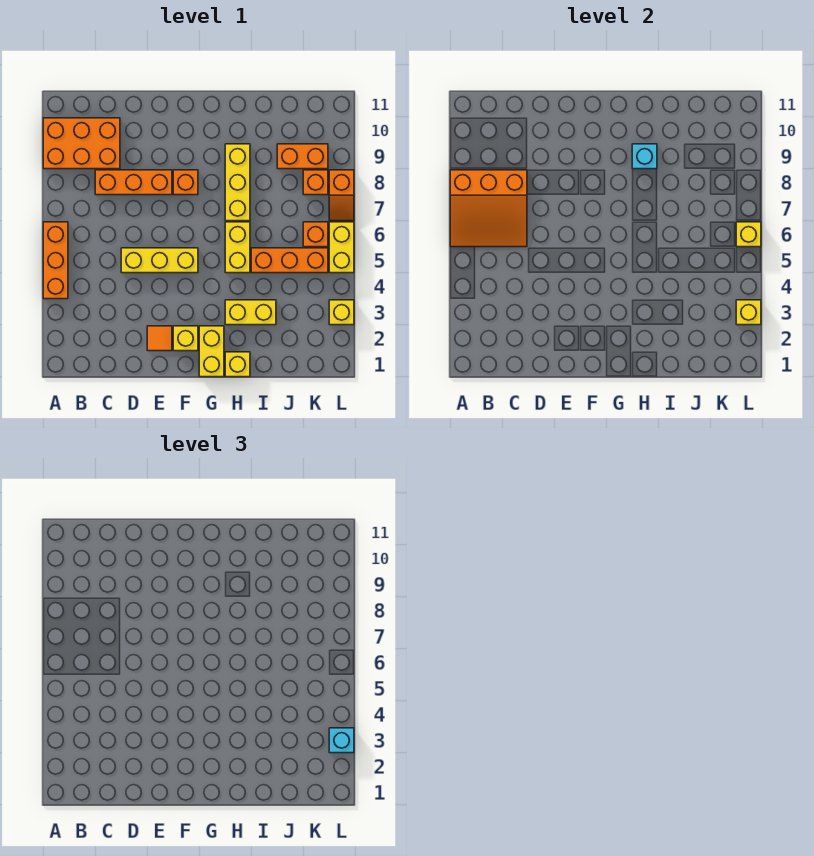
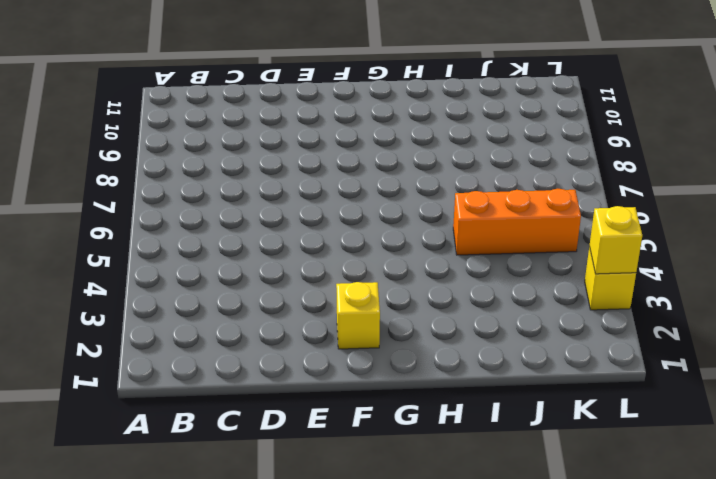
none -> orange 1x3 brick [43,222,68,299]
none -> orange 2x3 brick [43,118,120,169]
none -> orange 1x3 brick [95,170,172,195]

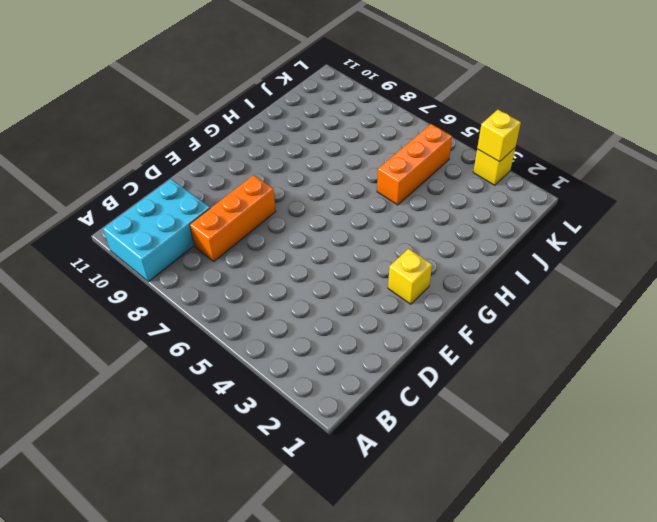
cyan 2x3 brick [103,179,210,282] -> orange 2x3 brick [43,118,120,169]
none -> orange 1x3 brick [43,222,68,299]
none -> yellow 1x3 brick [121,248,198,273]
none -> orange 1x1 tile [147,326,172,351]

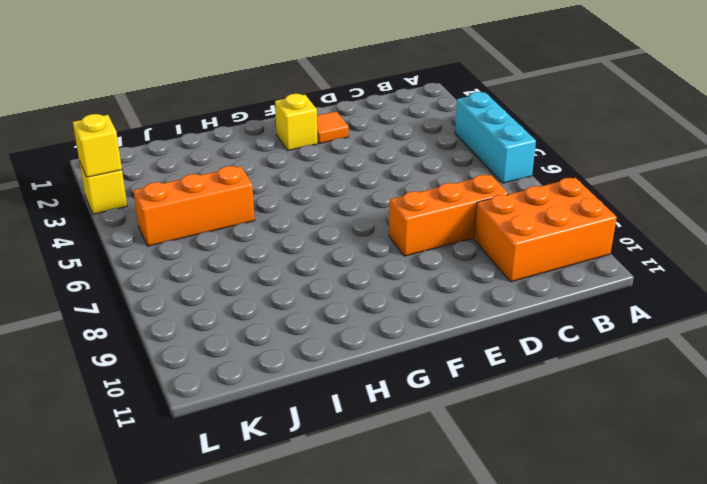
cyan 1x3 brick [455,92,536,183] -> orange 1x3 brick [43,222,68,299]
none -> yellow 1x3 brick [121,248,198,273]
none -> orange 1x1 brick [173,170,198,195]
none -> yellow 1x2 brick [199,326,224,377]

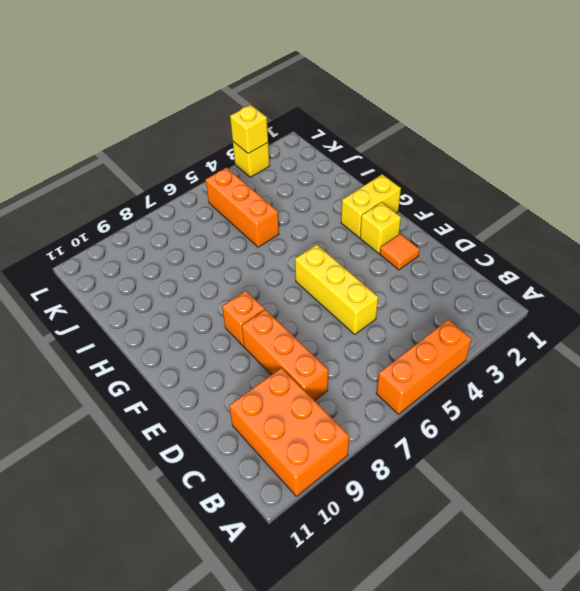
none -> yellow 1x1 brick [225,352,250,377]
none -> yellow 1x2 brick [225,300,276,325]
none -> yellow 1x2 brick [225,222,250,273]

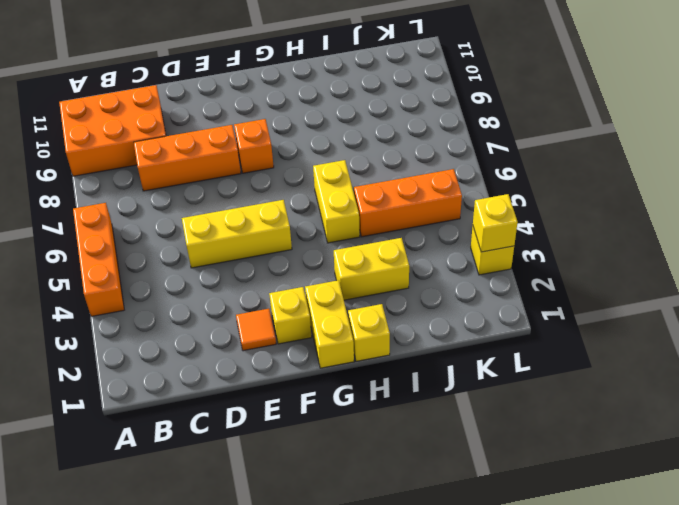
none -> yellow 1x3 brick [225,144,250,221]
none -> orange 1x2 brick [277,144,328,169]
none -> orange 1x1 brick [303,222,328,247]

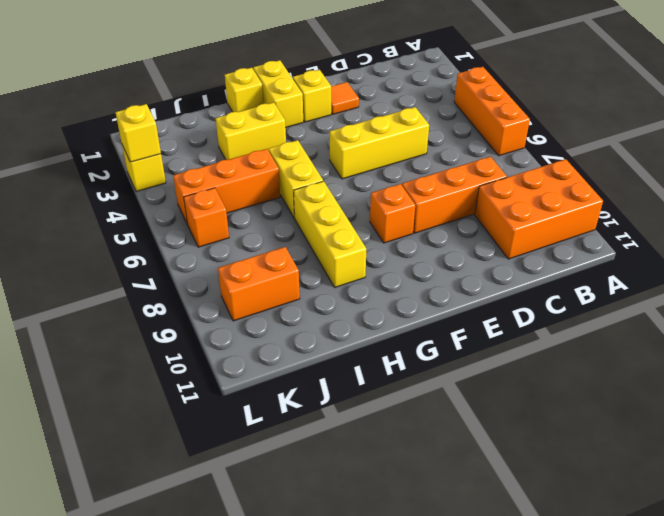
none -> orange 1x1 brick [303,170,328,195]
none -> yellow 1x2 brick [329,222,354,273]
none -> orange 1x2 slope [329,170,354,221]

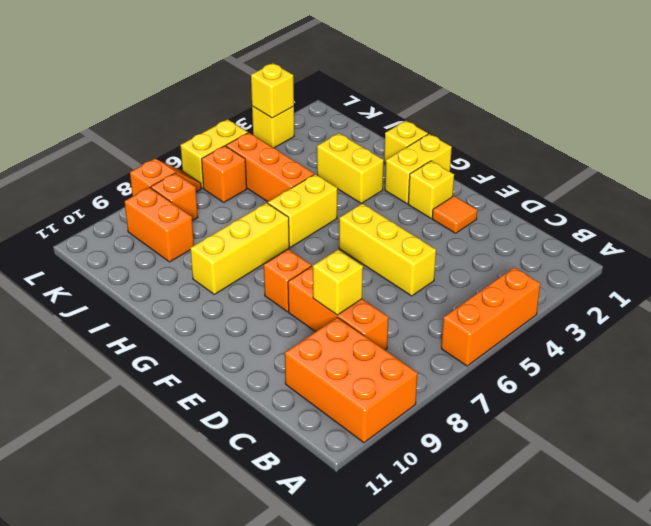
yellow 1x1 brick [313,250,363,315] -> yellow 1x1 brick moved to [736,222,761,247]
none -> orange 3x3 slope [450,170,527,247]
none -> cyan 1x1 brick [632,144,657,169]
none -> cyan 1x1 brick [329,728,354,753]

